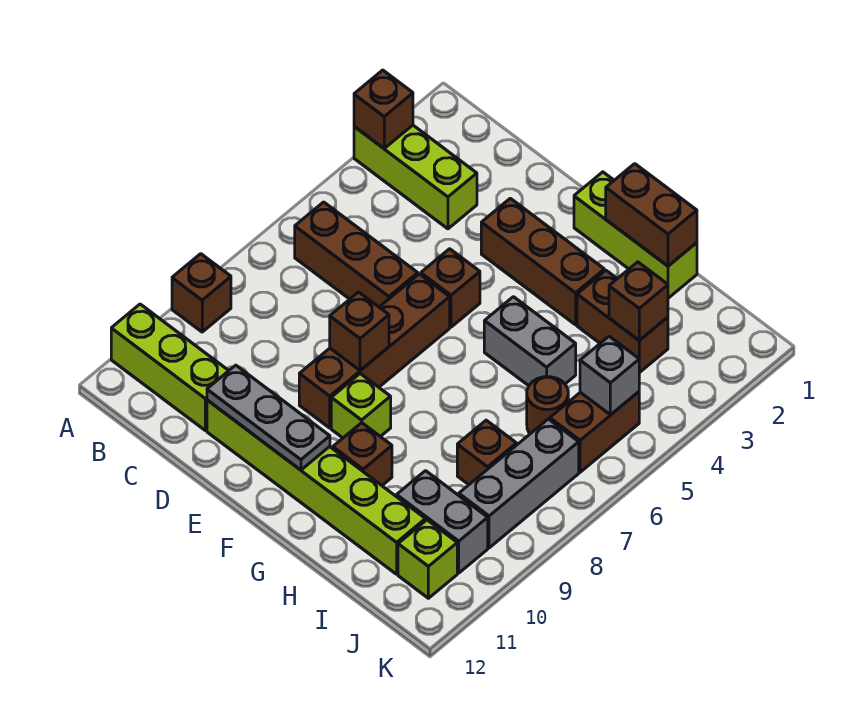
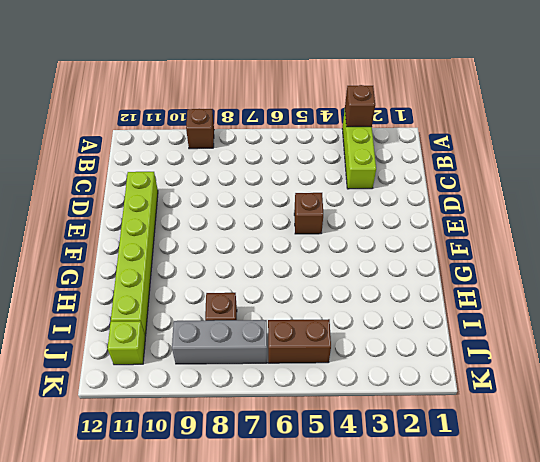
none -> lime 1x3 brick [111,304,229,430]
none -> brown 1x3 brick [295,202,418,307]
none -> brown 1x3 brick [481,198,604,325]

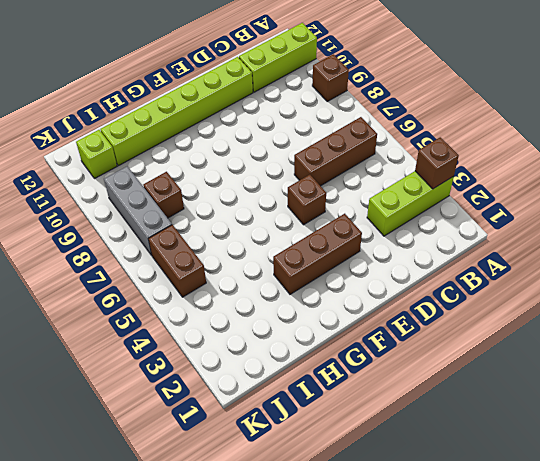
none -> brown 1x4 brick [299,274,450,428]
none -> lime 1x3 brick [574,172,697,298]
none -> lime 1x1 brick [331,374,391,438]

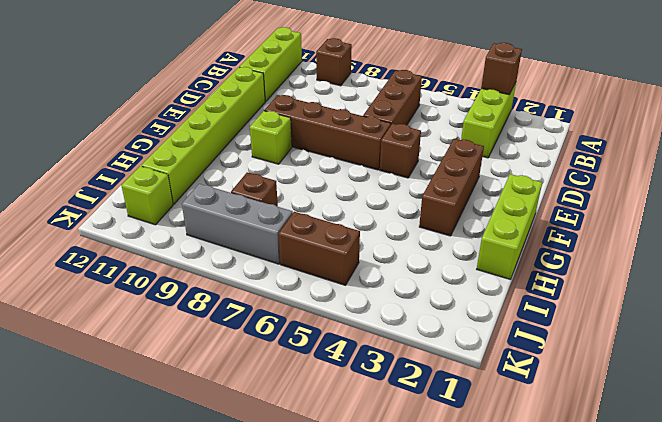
none -> grey 1x2 brick [484,297,576,386]
none -> brown 1x1 brick [333,423,392,485]
none -> brown 1x2 brick [577,270,668,373]

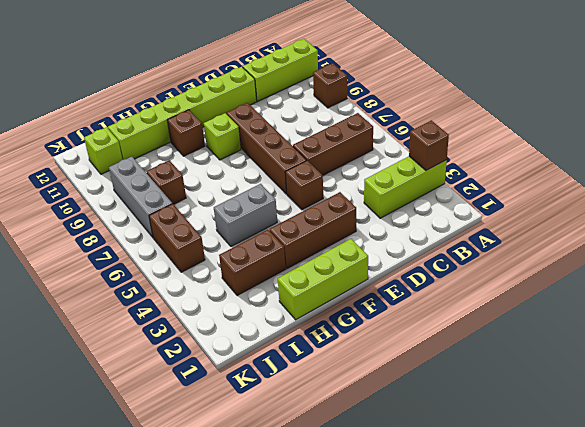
none -> brown 1x1 round brick [527,377,568,434]
none -> grey 1x2 brick [397,471,488,573]
none -> grey 1x3 plate [207,365,330,470]

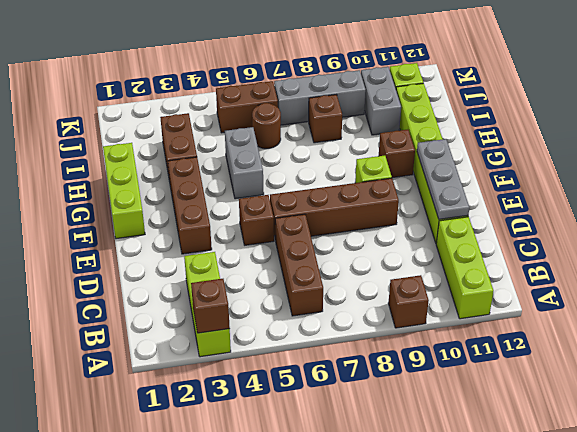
none -> brown 1x1 brick [330,292,389,370]
none -> brown 1x2 brick [606,164,697,266]
none -> brown 1x1 brick [609,262,668,340]

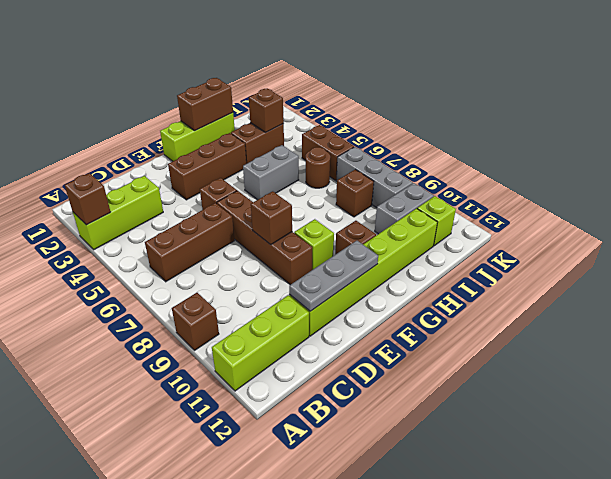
none -> grey 1x1 brick [580,336,639,415]

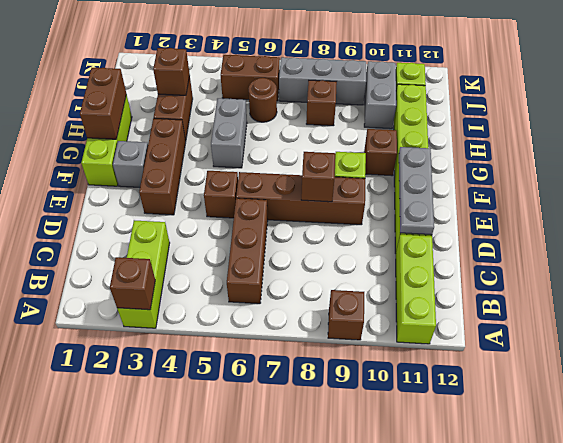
grey 1x1 brick [113,141,148,187] -> grey 1x1 brick moved to [580,336,639,415]

